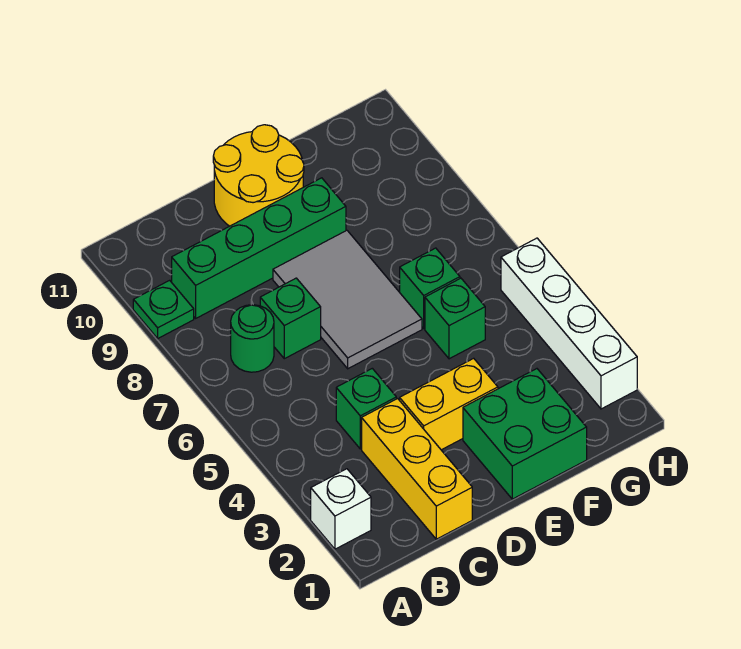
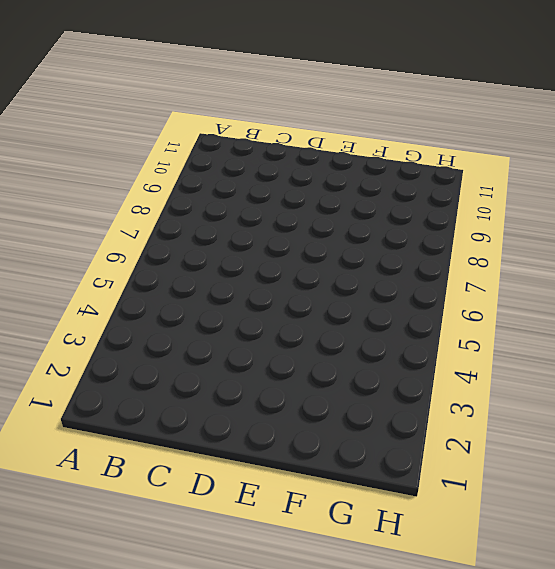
none -> white 1x1 brick [311,469,371,549]
none -> green 1x1 plate [133,280,194,338]
none -> green 1x1 round brick [231,305,274,372]

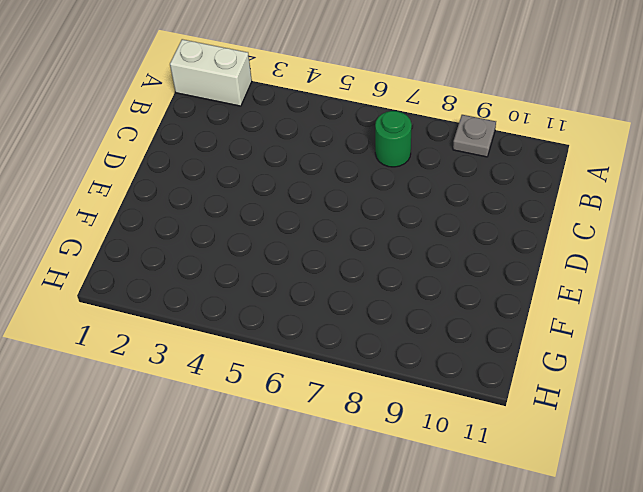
white 1x2 brick [170,39,252,106] -> white 1x1 brick [311,469,371,549]
grey 1x1 plate [453,115,496,157] -> green 1x1 plate [133,280,194,338]
none -> green 1x4 brick [172,178,346,318]
none -> yellow 1x3 brick [362,399,472,539]
none -> green 1x1 brick [336,368,396,449]

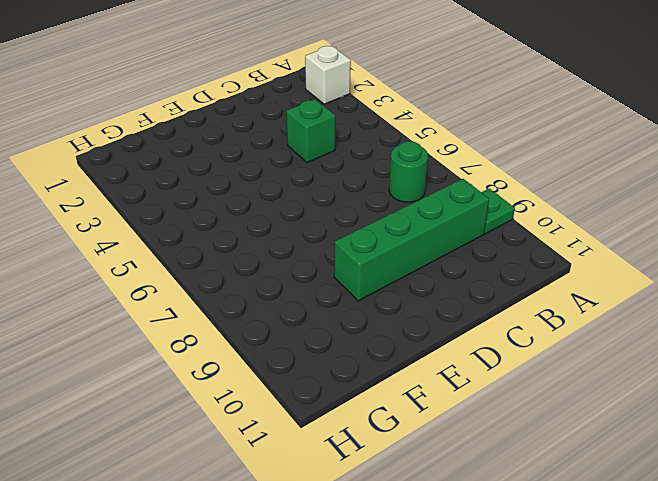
none -> yellow 1x3 brick [362,399,472,539]
none -> green 1x1 brick [260,278,321,359]
none -> yellow 1x2 brick [400,358,498,450]

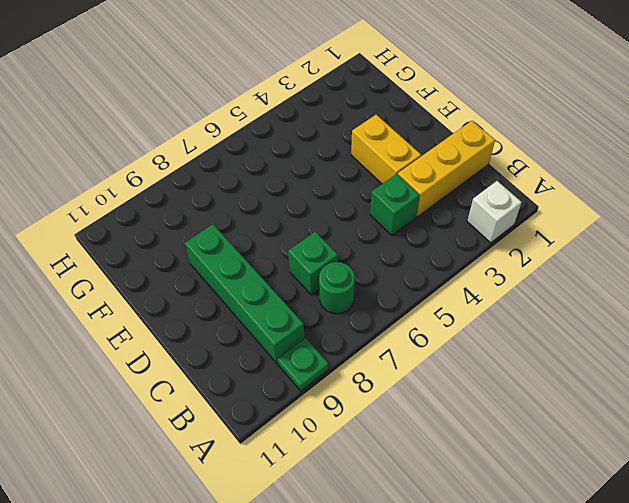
none -> grey 2x3 tile [273,230,422,369]
none -> yellow 2x2 round brick [213,125,304,226]
none -> green 2x2 brick [463,369,587,499]

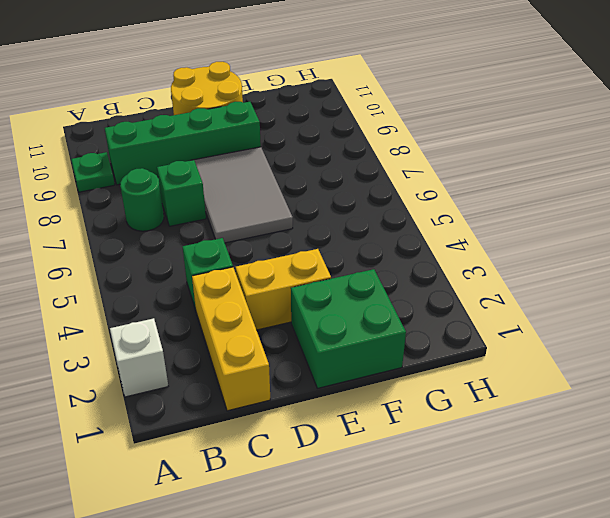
none -> green 1x1 brick [425,278,485,359]
none -> green 1x1 brick [400,248,460,328]
none -> white 1x4 brick [501,238,637,409]

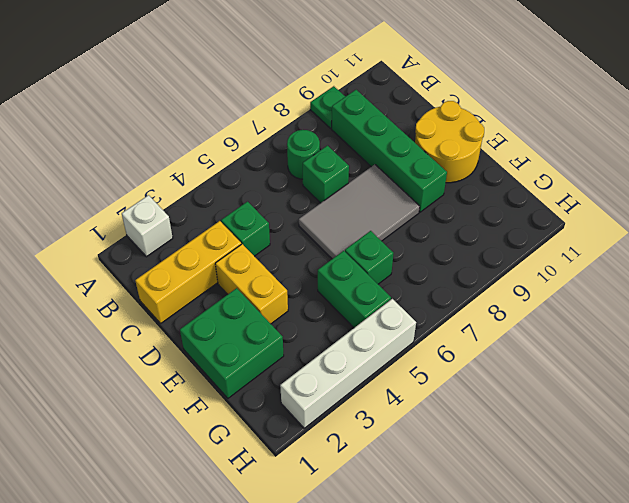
green 1x2 brick [318,251,391,328] -> green 1x1 brick [425,278,485,359]

